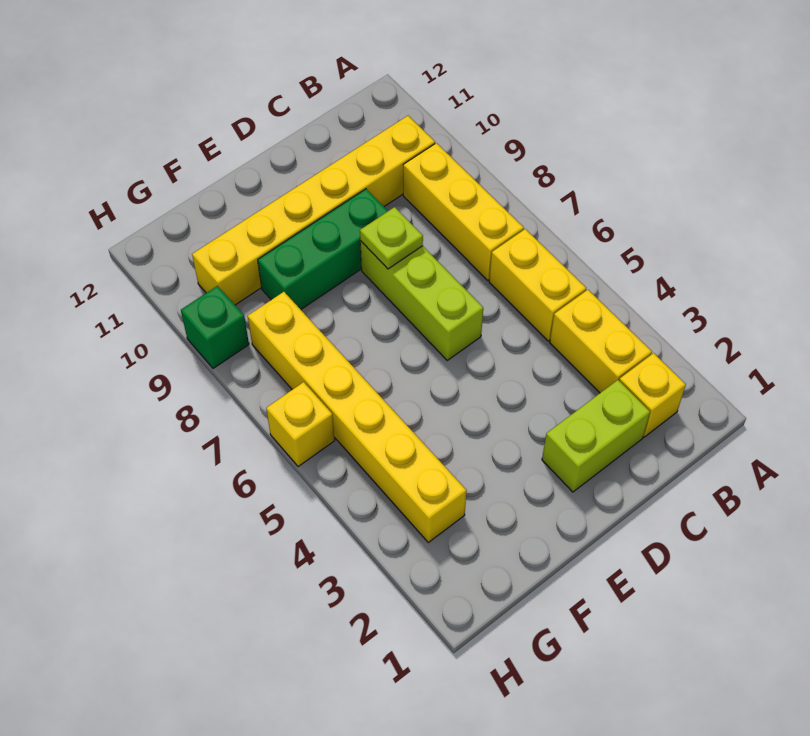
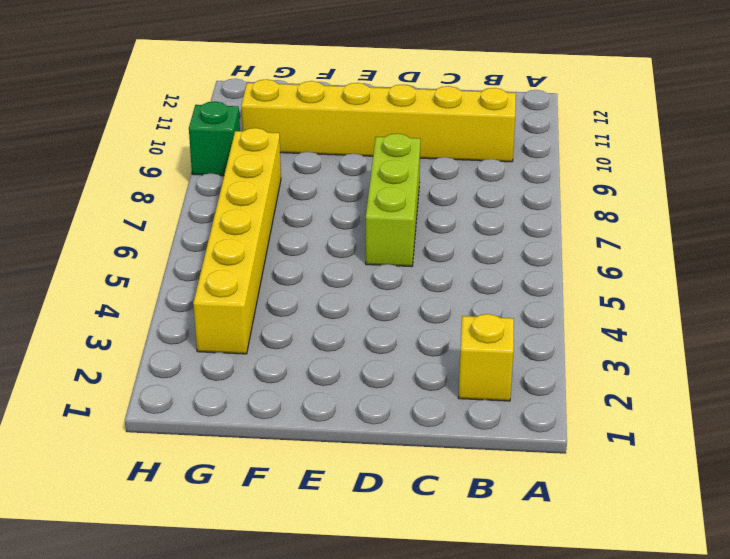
none -> yellow 1x2 brick [550,290,652,393]
none -> yellow 1x2 brick [489,229,586,341]
none -> yellow 1x3 brick [403,143,524,281]

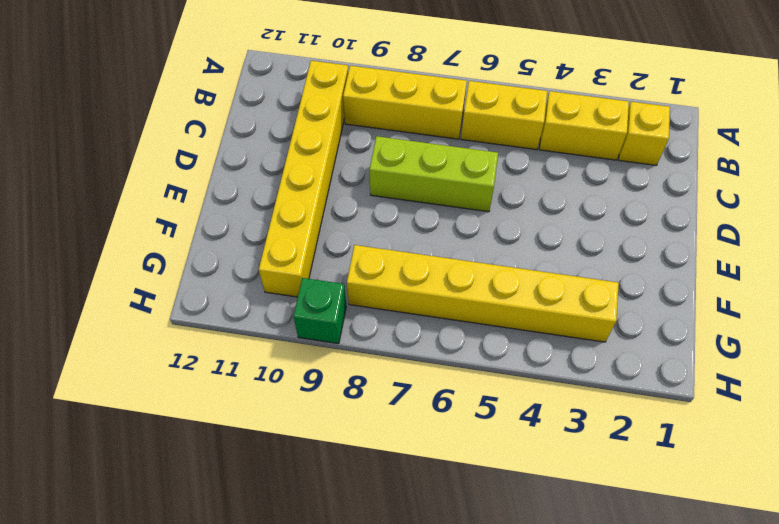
none -> lime 1x2 brick [542,380,650,492]
none -> green 1x3 brick [258,189,388,309]
none -> yellow 1x1 brick [266,382,335,467]

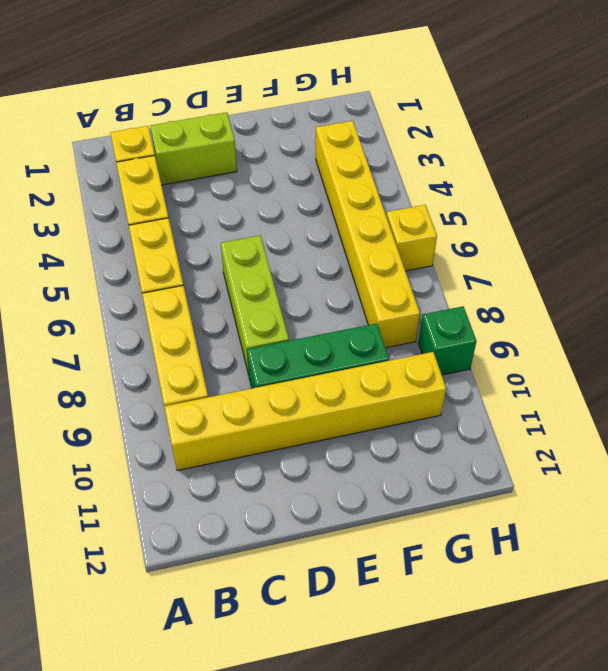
none -> lime 1x1 plate [360,207,423,269]

